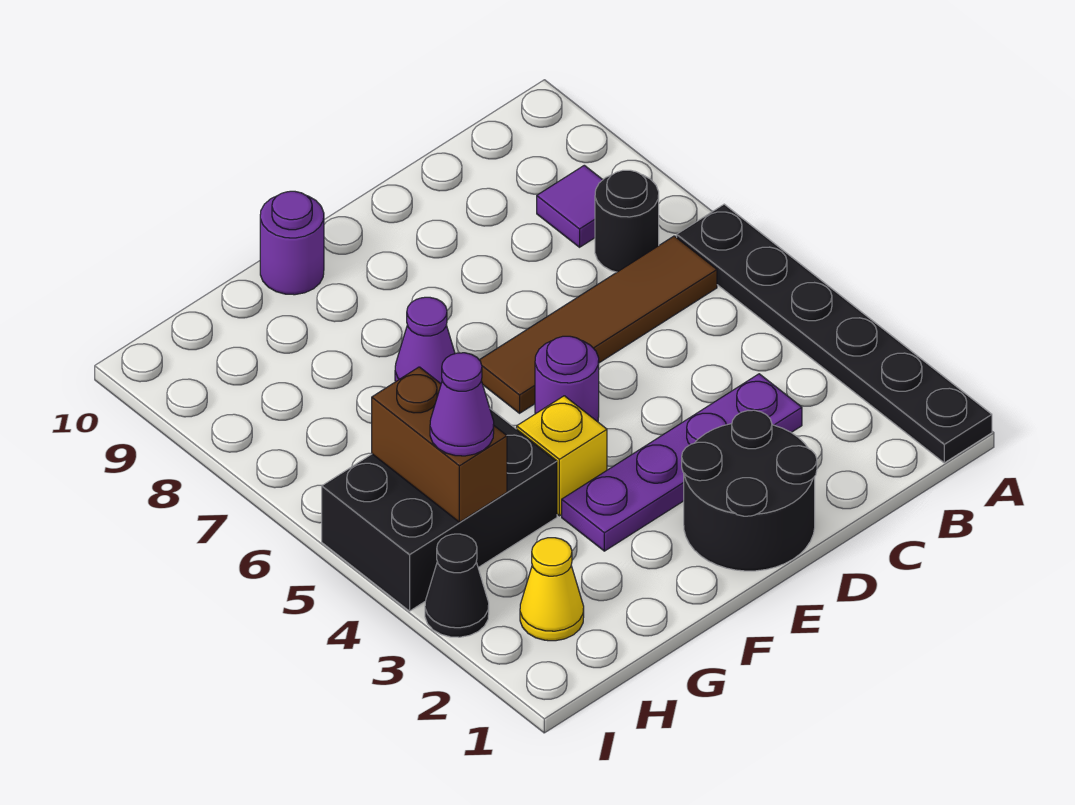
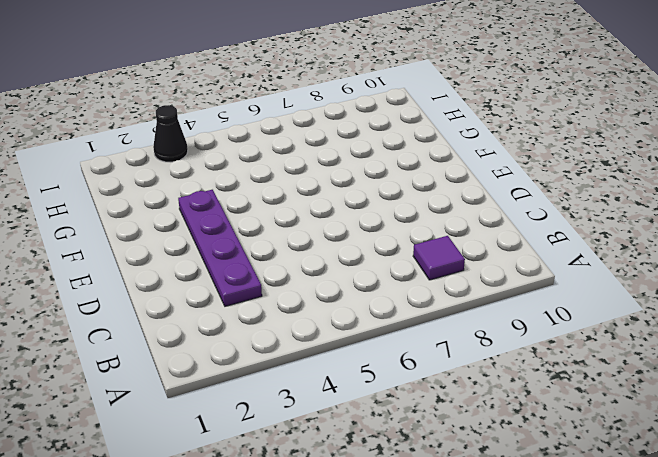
none -> black 1x6 plate [677,204,992,463]
none -> brown 1x4 tile [480,236,717,413]
none -> black 1x1 round brick [595,170,659,272]

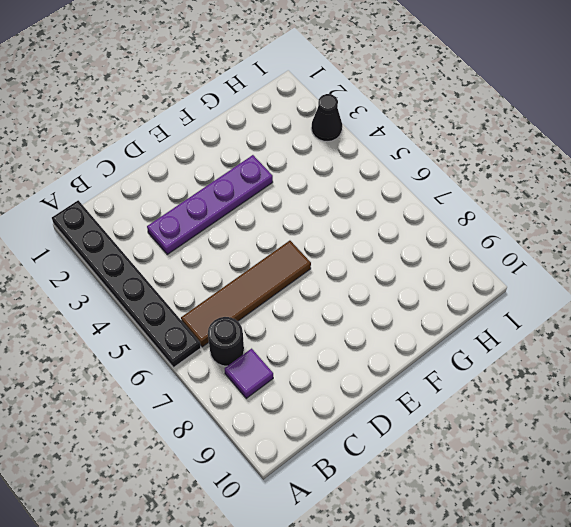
none -> black 2x2 round brick [682,410,817,571]
none -> purple 1x1 round brick [535,336,599,422]
none -> yellow 1x1 brick [517,396,607,516]

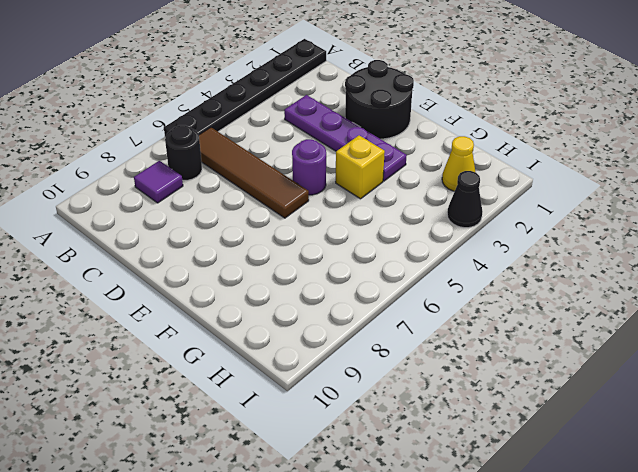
none -> purple 1x1 cone [395,297,455,383]
none -> purple 1x1 round brick [260,191,324,295]
none -> black 2x3 brick [322,409,557,611]

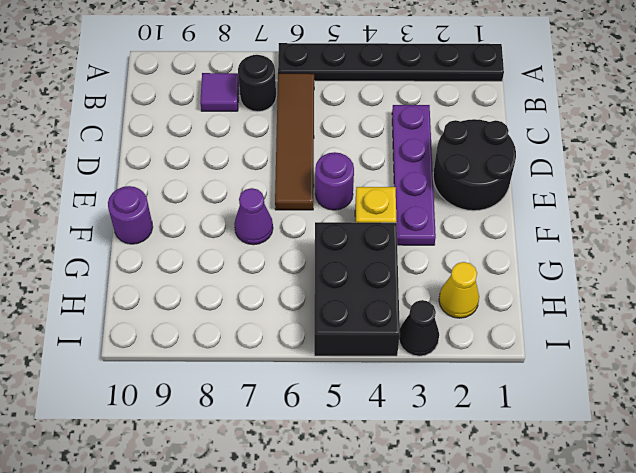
none -> brown 1x2 brick [372,367,507,522]
none -> purple 1x1 cone [430,353,494,456]

